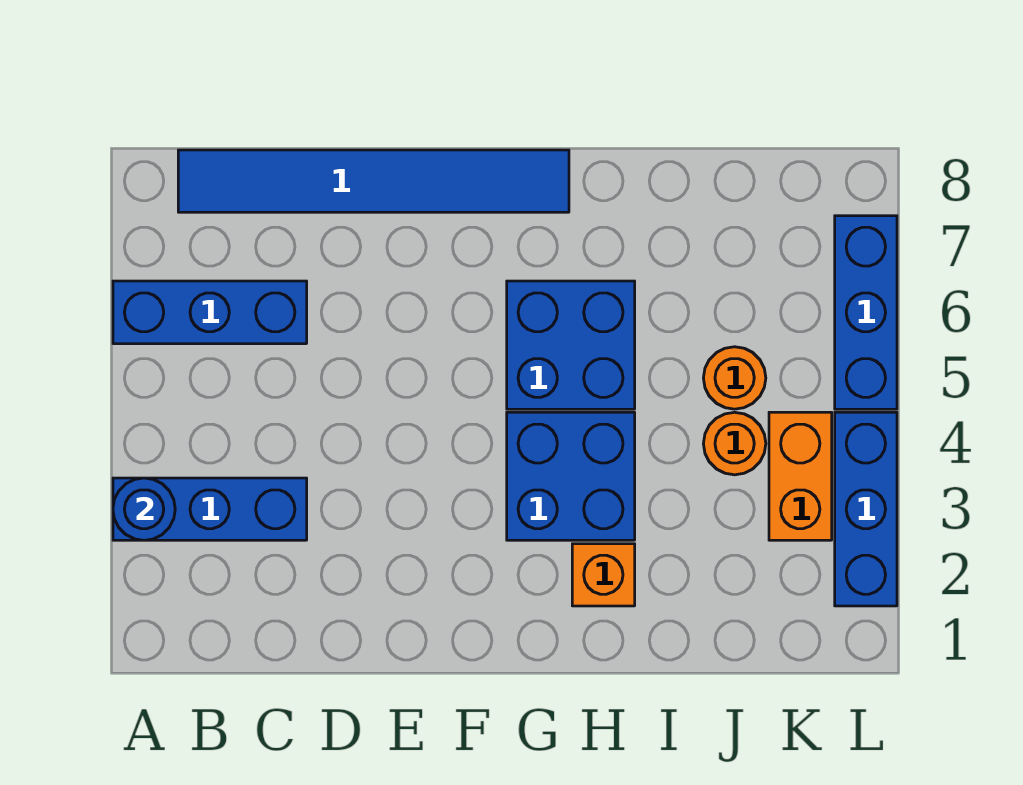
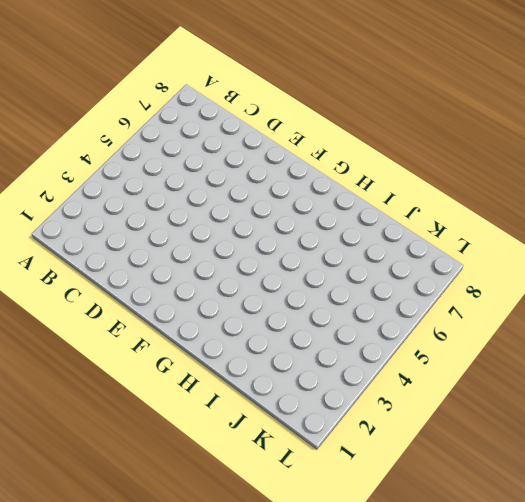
none -> blue 1x3 brick [113,478,307,540]
none -> blue 1x3 brick [113,281,307,344]
none -> blue 1x6 tile [178,150,569,212]

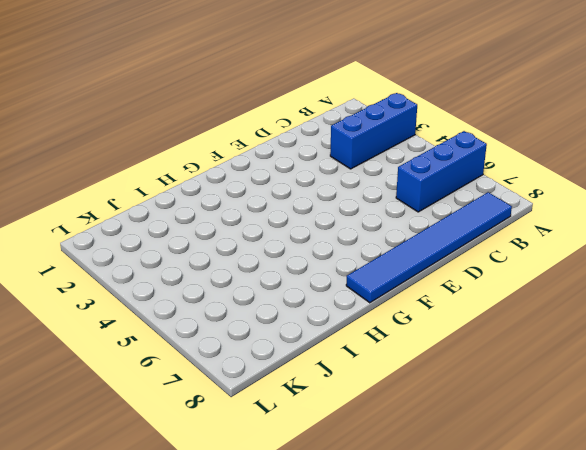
none -> blue 2x2 brick [507,412,635,540]
none -> blue 2x2 brick [507,281,635,409]
none -> orange 1x1 brick [572,544,635,606]

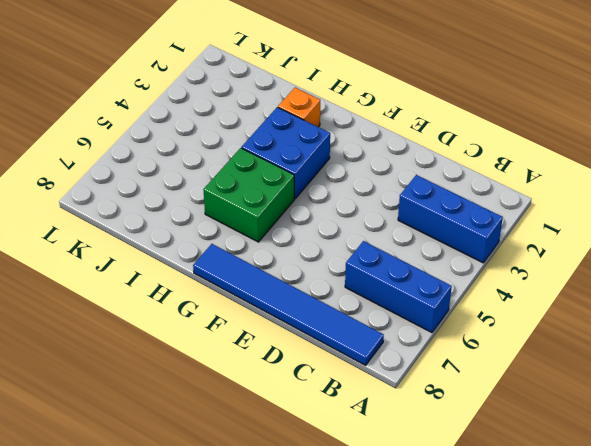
green 2x2 brick [203,148,294,242] -> blue 2x2 brick [507,281,635,409]
none -> orange 1x1 round brick [703,412,766,475]
none -> orange 1x1 round brick [704,347,766,409]
none -> orange 1x2 brick [769,412,832,540]

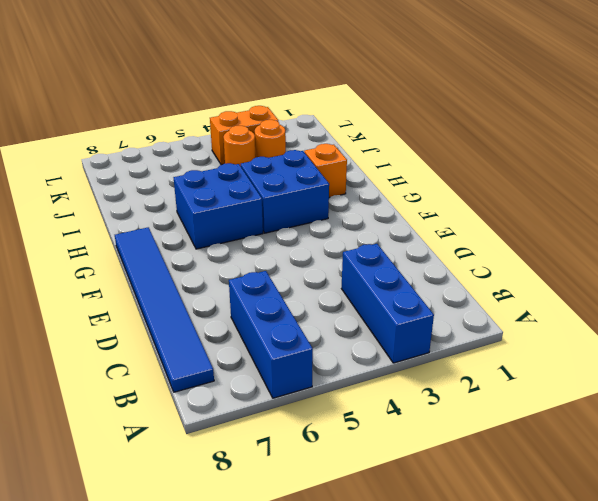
orange 1x1 round brick [255,120,286,158] -> orange 1x1 round brick moved to [704,347,766,409]
none -> blue 1x3 brick [835,412,897,606]
none -> blue 1x3 brick [835,216,897,409]
none -> blue 1x1 round brick [113,478,175,540]

